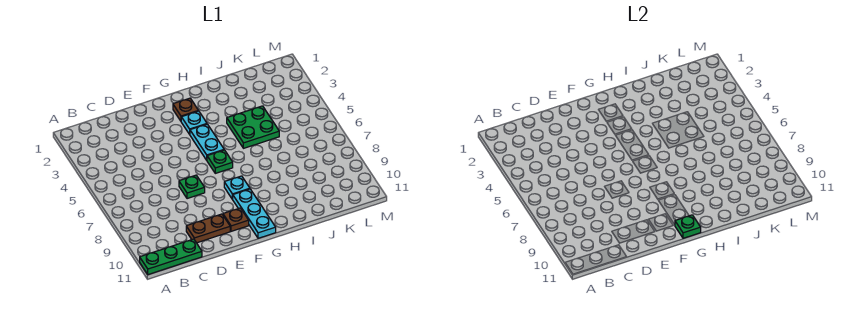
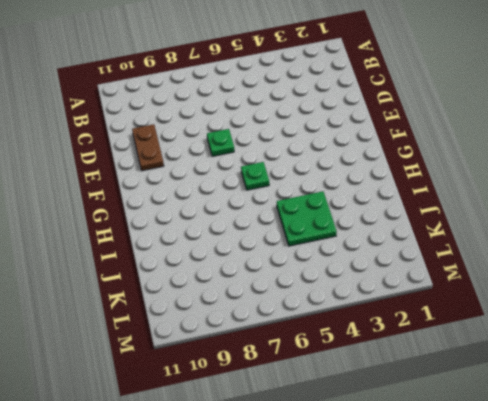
none -> green 1x3 plate [140,239,202,275]
none -> brown 1x1 plate [223,208,249,231]
none -> brown 1x1 plate [173,98,198,121]

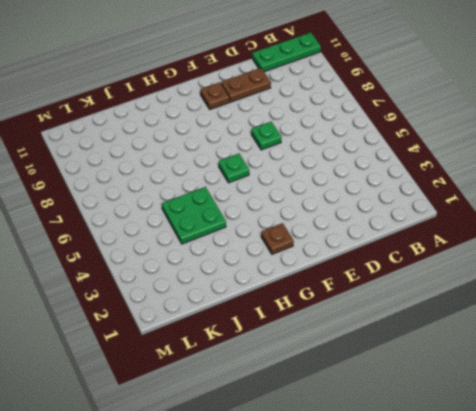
none -> cyan 1x1 plate [181,111,207,134]
none -> cyan 1x2 plate [190,124,224,160]
none -> cyan 1x1 plate [224,176,250,199]

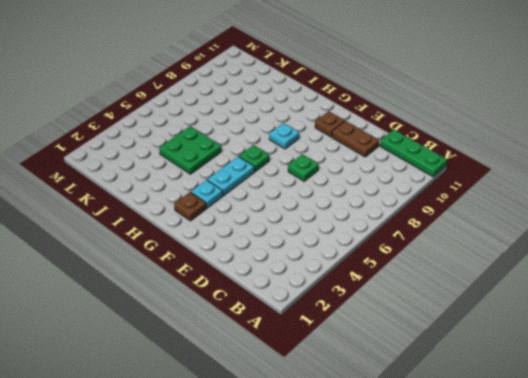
none -> cyan 1x3 plate [232,189,276,238]
none -> green 1x1 plate [675,215,701,238]

